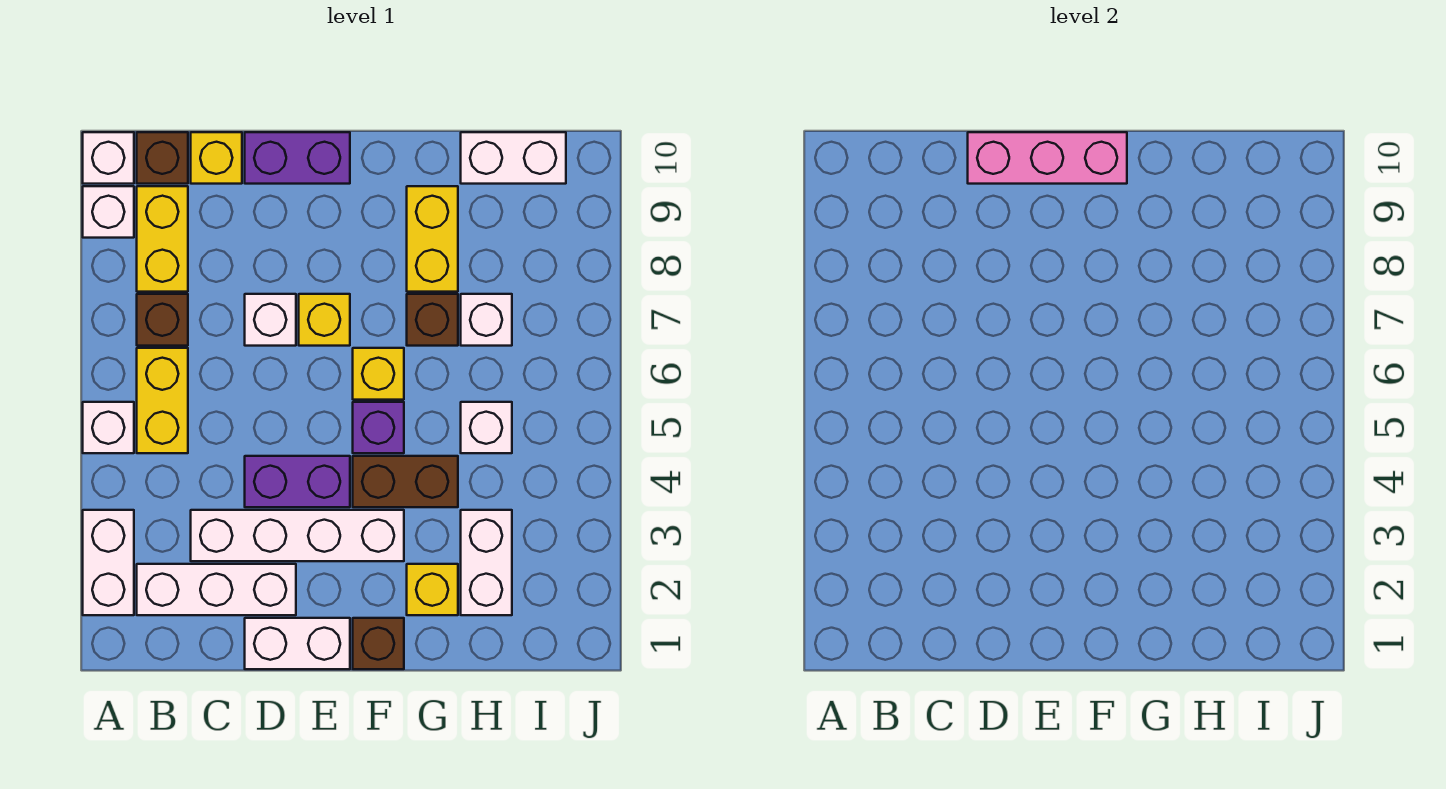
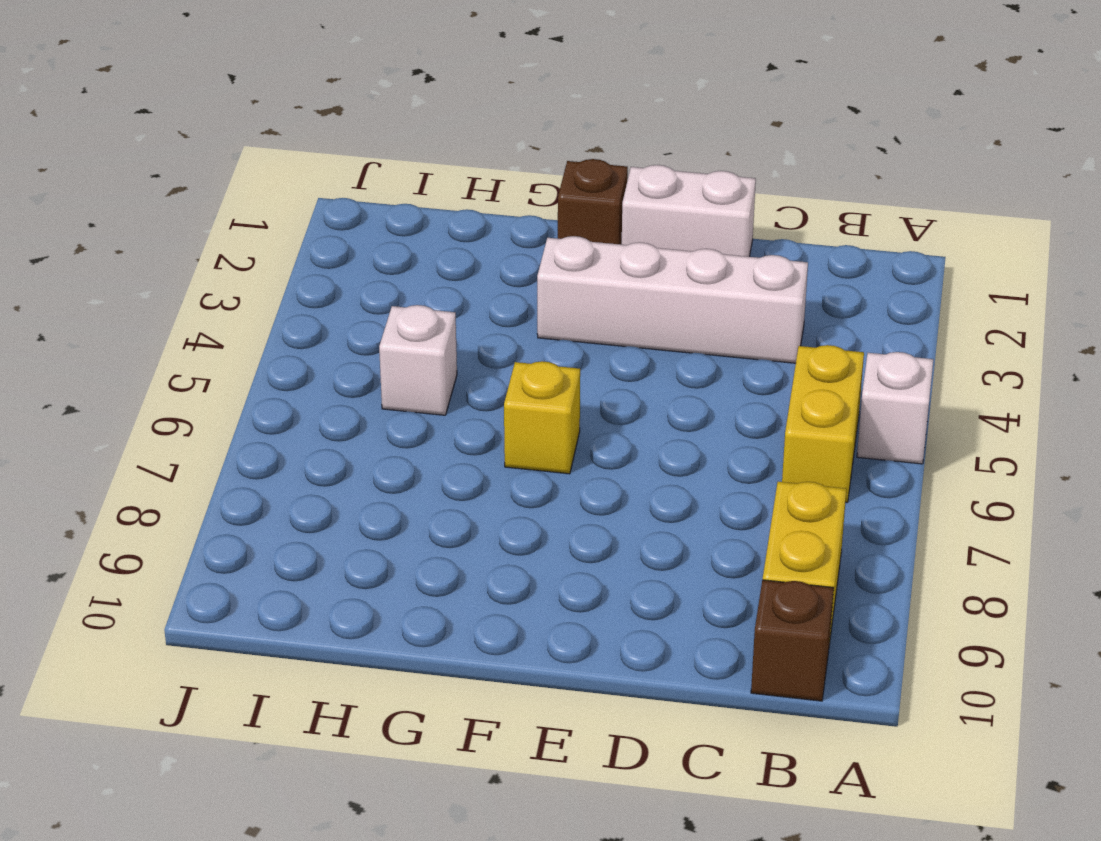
none -> white 1x2 brick [83,510,134,615]
none -> white 1x1 brick [83,186,134,238]
none -> white 1x1 brick [83,132,134,184]

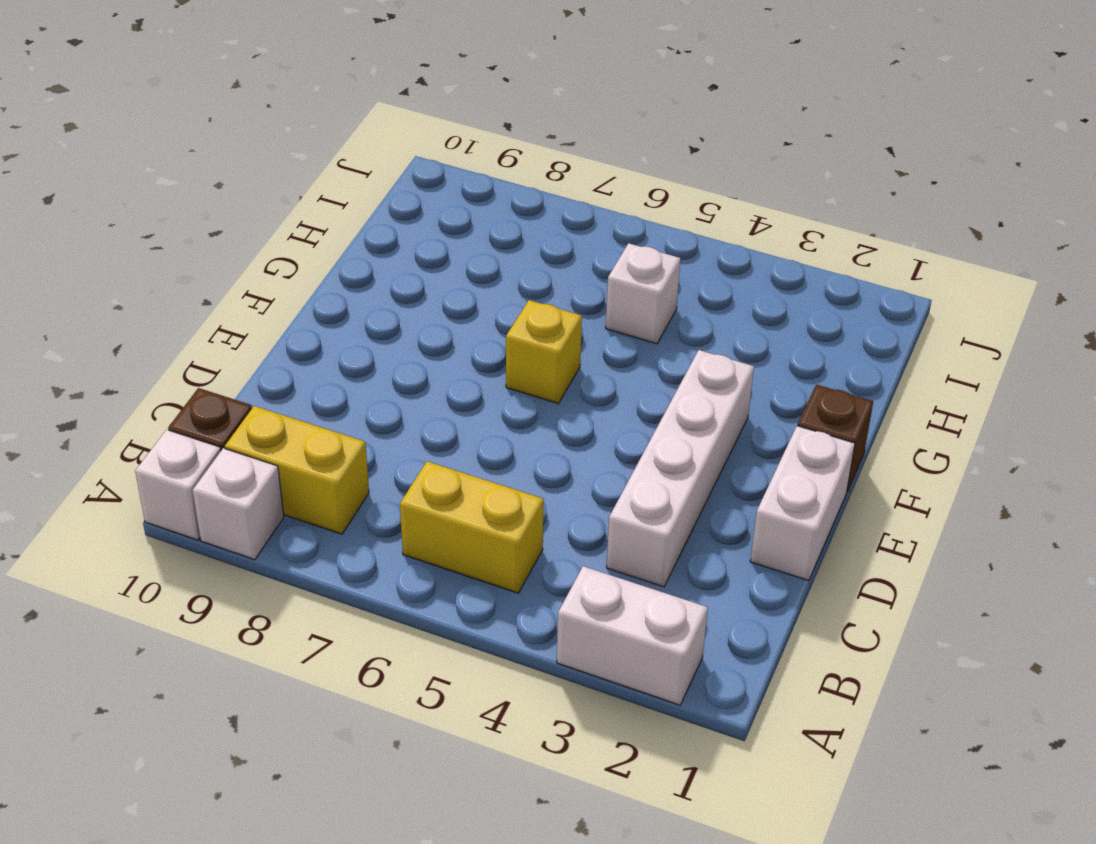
none -> white 1x1 brick [83,402,134,453]
none -> white 1x3 brick [137,564,296,615]
none -> brown 1x1 brick [137,294,188,346]

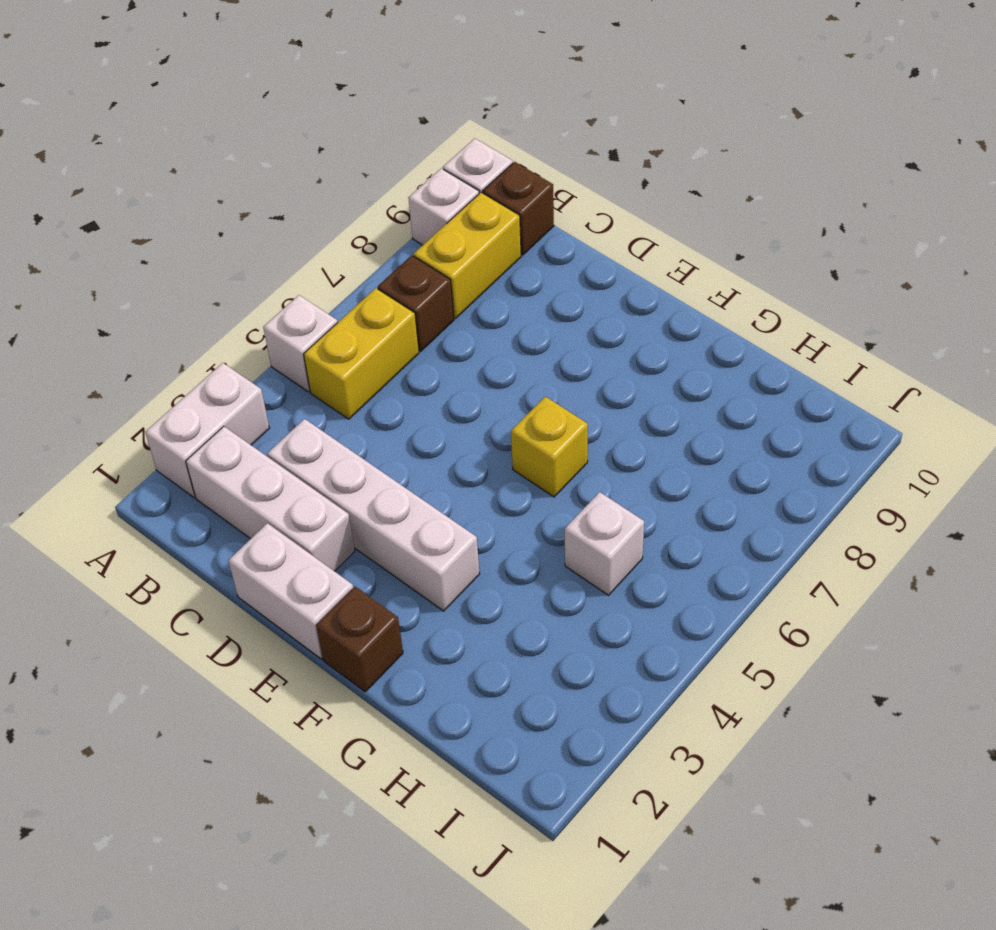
none -> yellow 1x1 brick [191,132,242,184]
none -> purple 1x2 brick [245,456,350,507]
none -> white 1x1 brick [245,294,296,346]

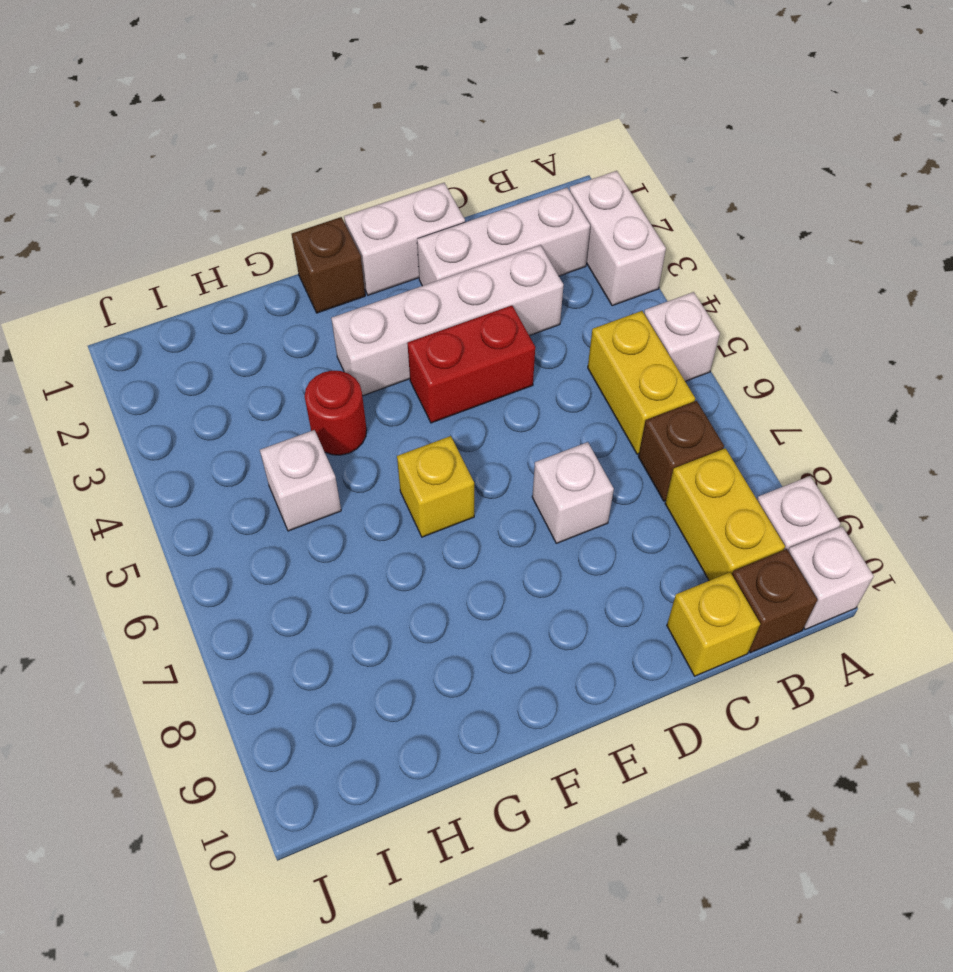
red 1x2 brick [407,305,535,423] -> purple 1x2 brick [245,456,350,507]
red 1x1 round brick [305,371,367,455] -> brown 1x2 brick [353,456,458,507]
none -> purple 1x2 brick [245,132,350,184]
none -> yellow 1x1 brick [299,294,350,346]
none -> purple 1x1 brick [353,402,404,453]

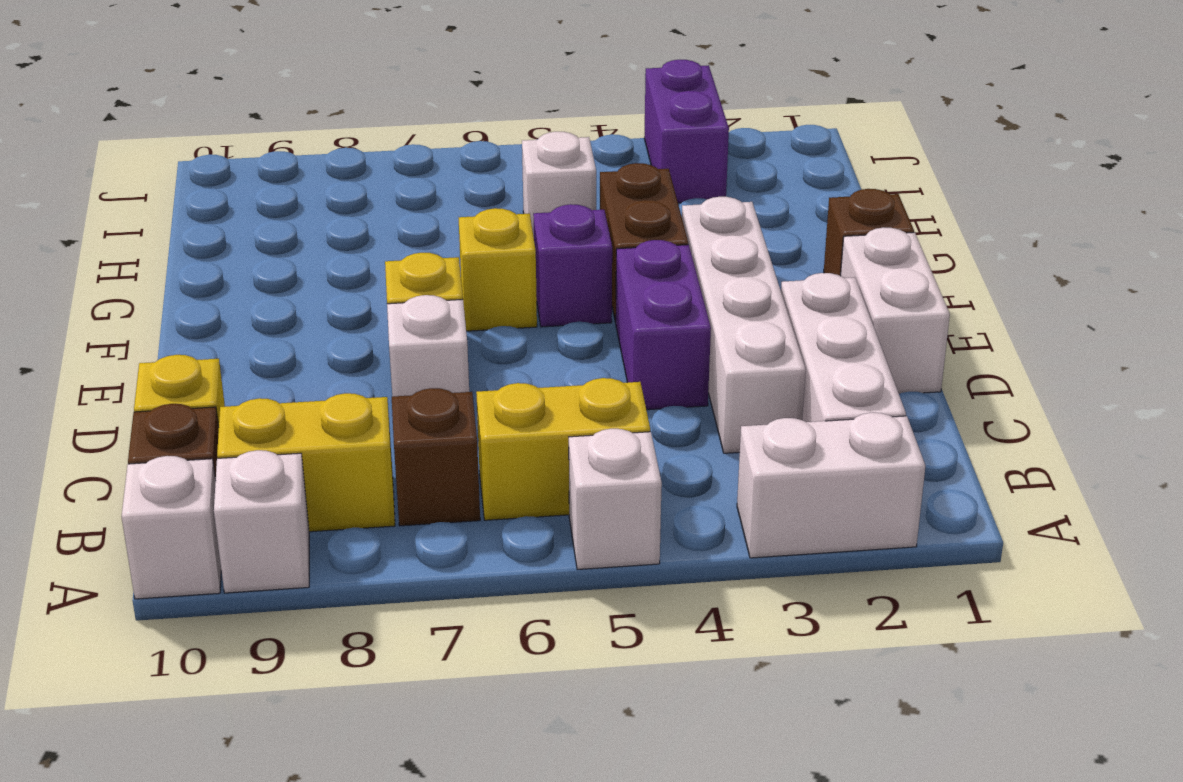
purple 1x2 brick [644,60,729,203] -> purple 1x2 brick moved to [245,132,350,184]
none -> yellow 1x1 brick [407,564,458,615]
none -> brown 1x1 brick [407,294,458,346]
none -> yellow 1x2 brick [407,186,458,292]

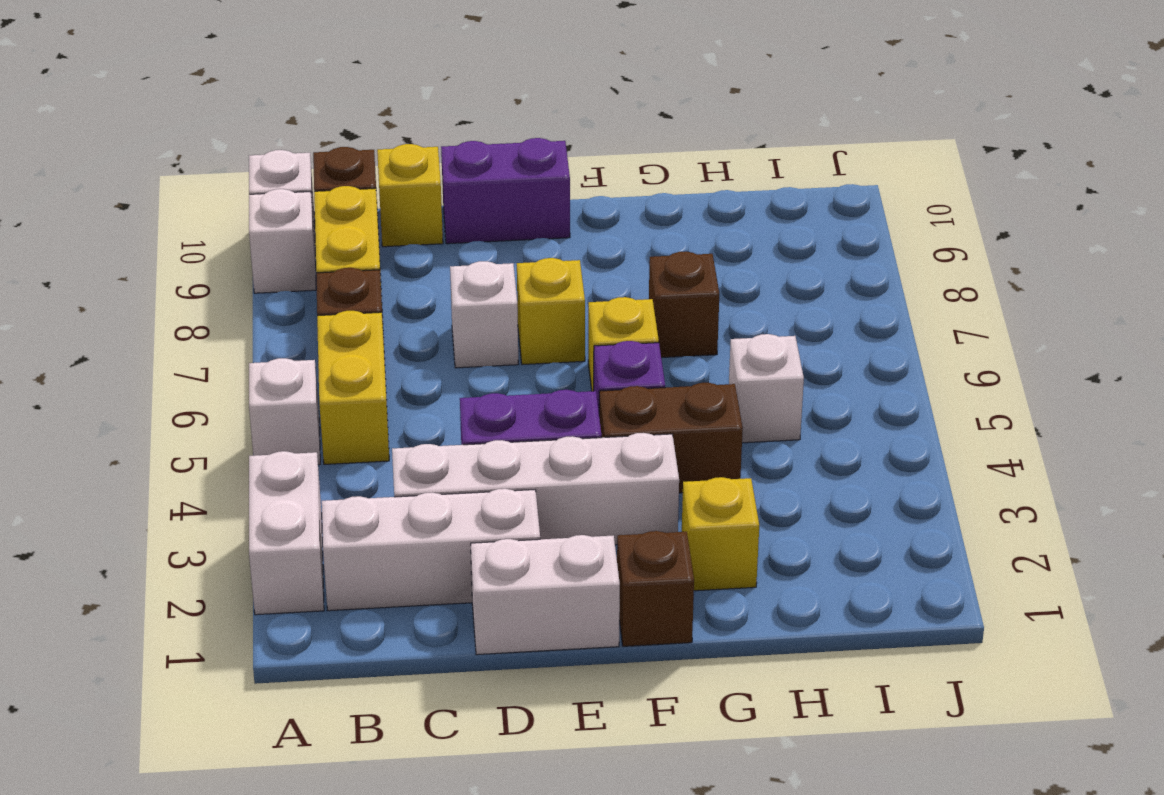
none -> yellow 1x2 brick [407,186,458,292]
none -> white 1x2 brick [461,510,512,615]
none -> white 1x1 brick [461,294,512,346]

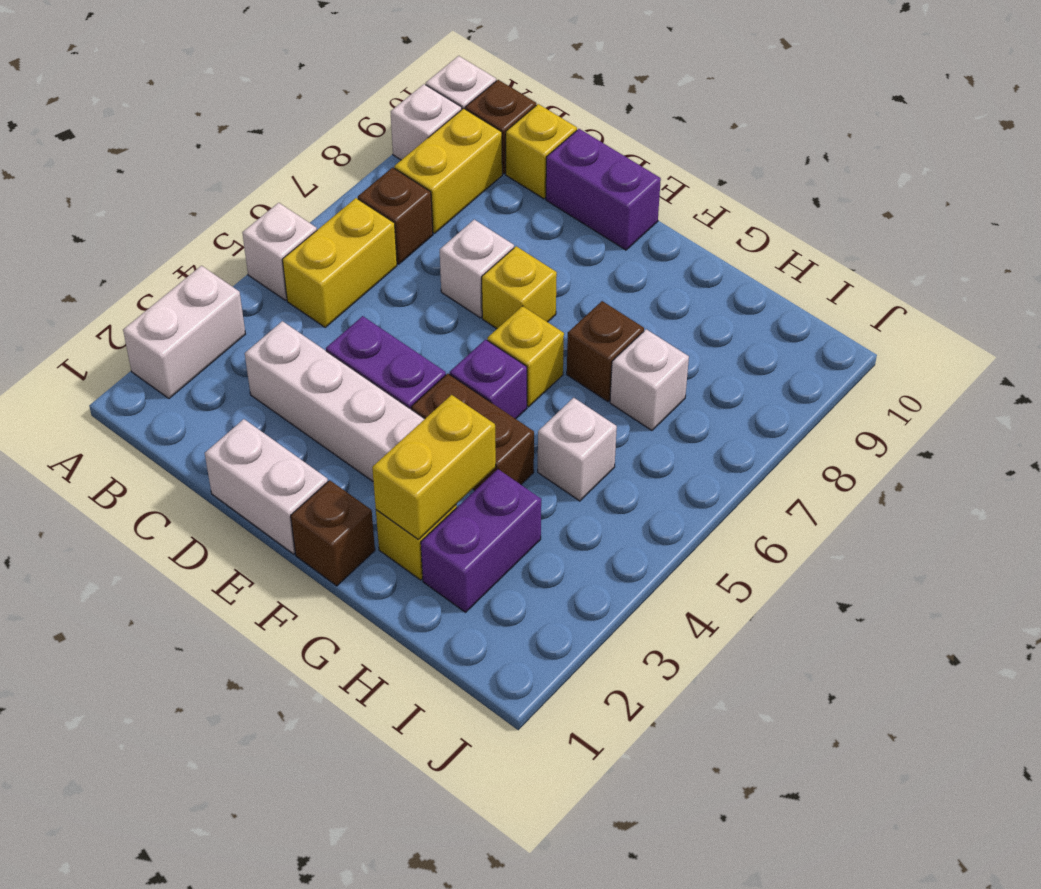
yellow 1x2 brick [372,395,496,539] -> yellow 1x2 brick moved to [407,186,458,292]
purple 1x2 brick [421,469,541,612] -> white 1x2 brick [461,510,512,615]
none -> white 1x3 brick [137,564,296,615]
none -> white 1x2 brick [461,132,566,184]
none -> pink 1x3 brick [968,132,1127,184]

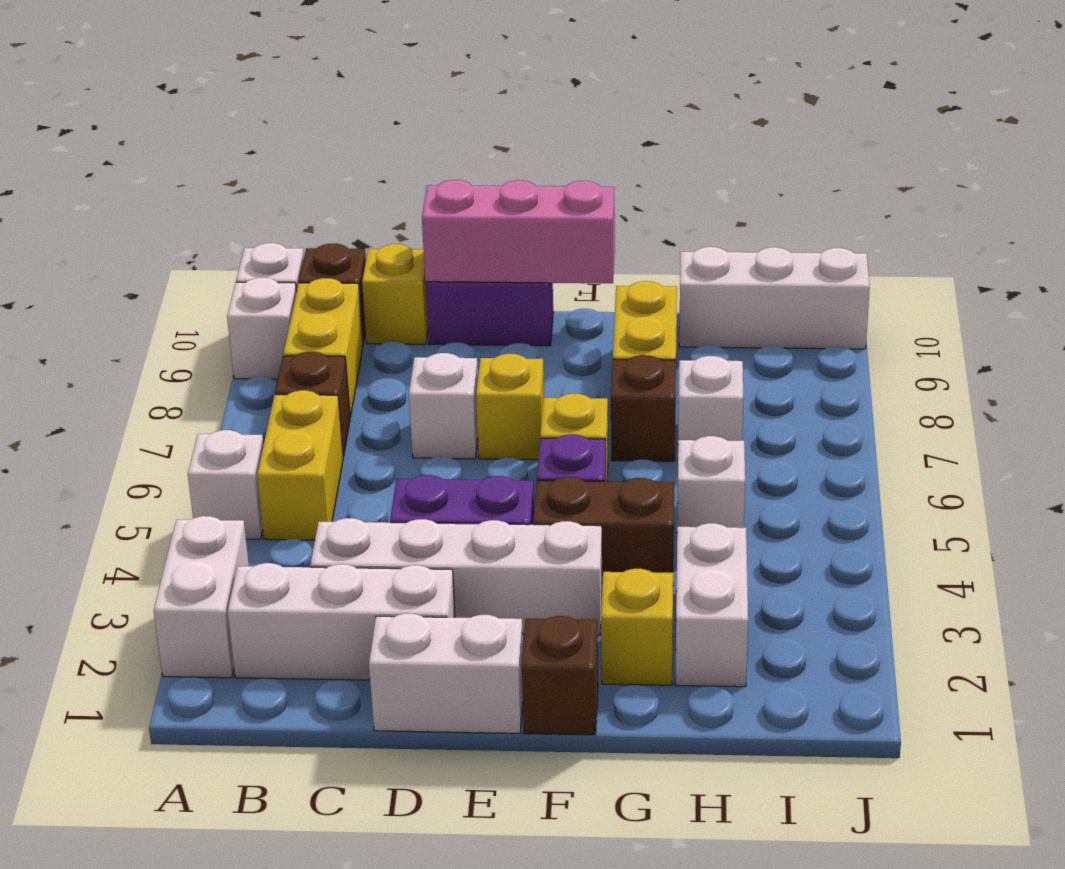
white 1x3 brick [679,247,870,349] -> white 1x2 brick [461,132,566,184]

